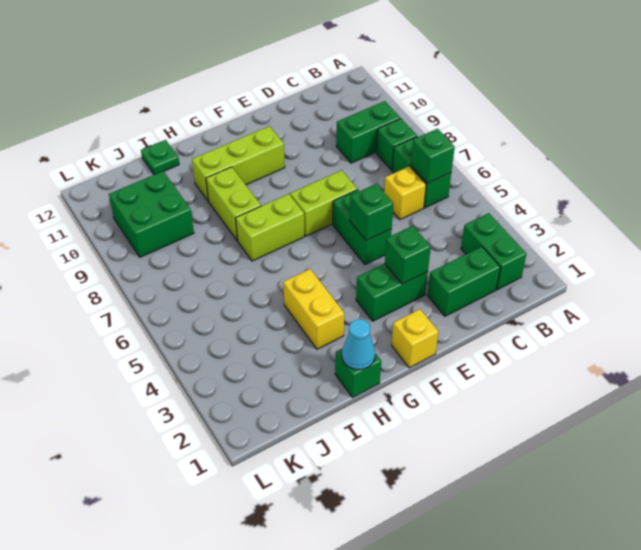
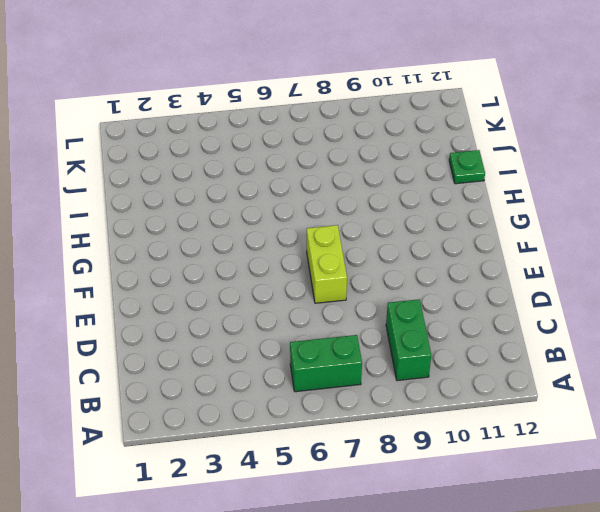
none -> green 1x2 brick [461,213,527,290]
none -> green 1x1 brick [376,118,417,170]
none -> green 1x2 brick [427,247,500,316]

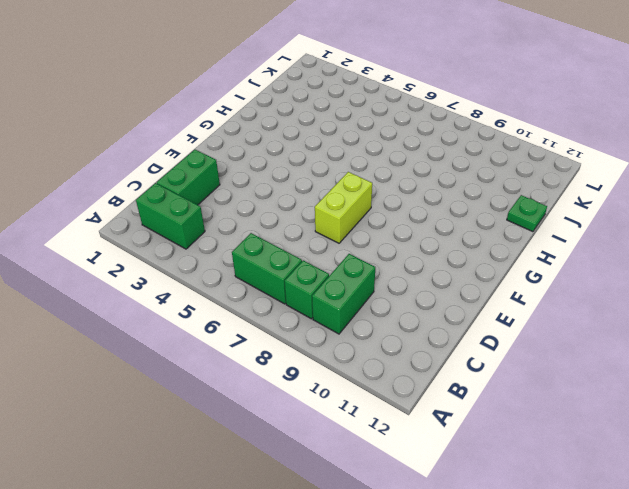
none -> yellow 1x1 brick [384,166,426,220]
none -> green 1x2 brick [356,263,428,321]
none -> green 1x2 brick [333,190,392,265]

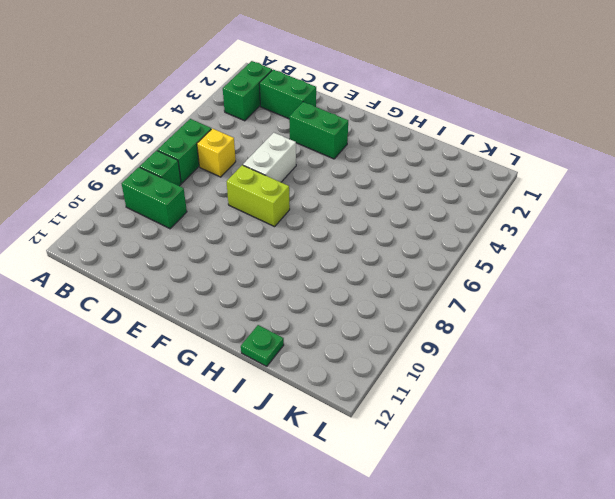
white 1x2 brick [243,133,296,182] -> green 1x2 brick [333,190,392,265]
none -> yellow 1x1 brick [392,309,438,368]
none -> lime 1x3 brick [192,126,285,201]
none -> lime 1x2 brick [236,194,305,261]

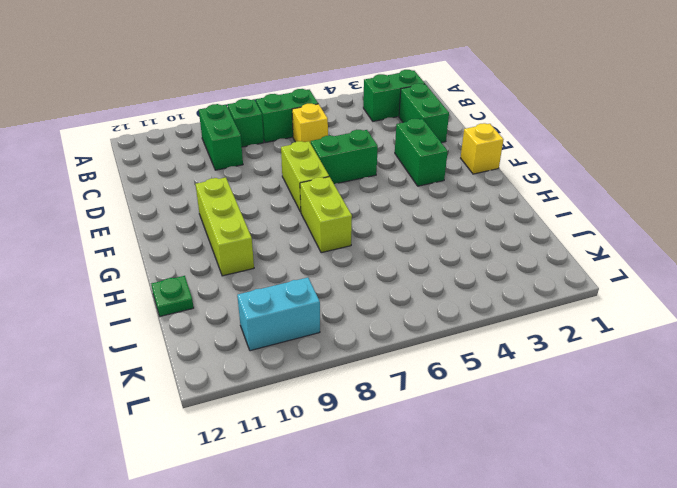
cyan 1x2 brick [237,278,320,351] -> green 2x2 brick [109,171,194,257]
none -> green 1x1 brick [335,348,381,397]
none -> yellow 1x2 brick [283,269,344,349]
none -> lime 1x2 brick [206,167,261,241]

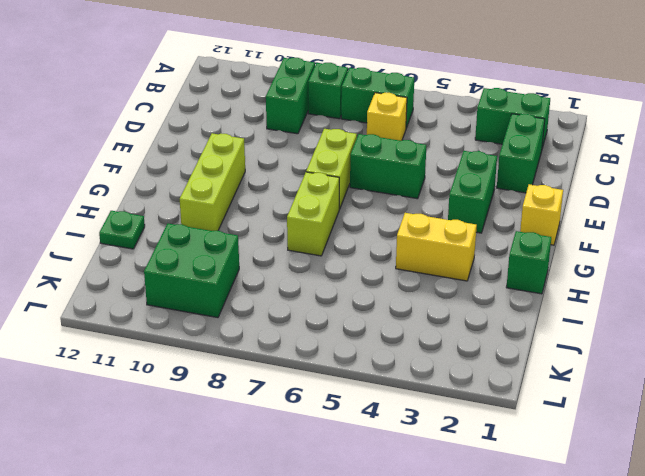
none -> lime 1x2 brick [206,167,261,241]
none -> green 1x1 brick [411,129,455,183]
none -> green 1x1 brick [385,226,431,284]

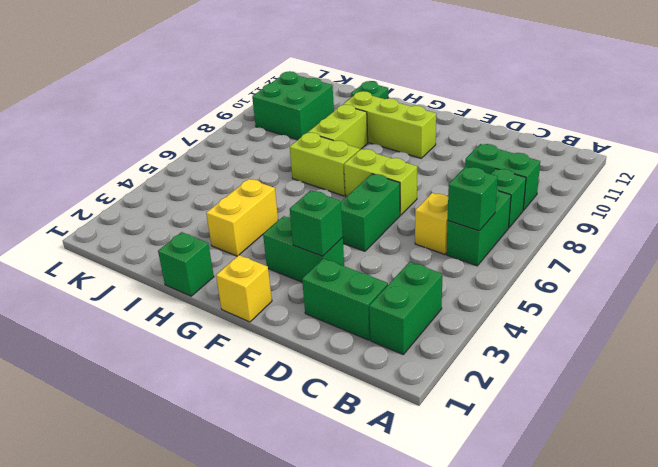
none -> green 1x1 brick [350,184,393,241]
none -> cyan 1x1 cone [342,319,375,370]

